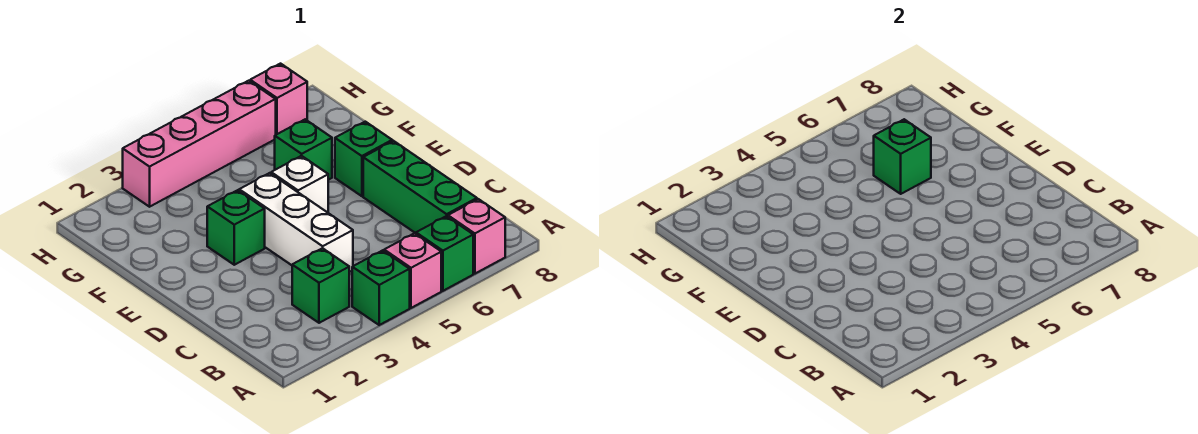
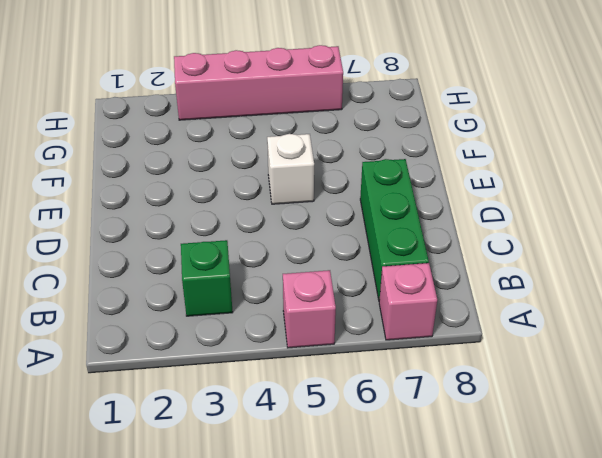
none -> green 1x1 brick [352,250,410,325]
none -> green 1x1 brick [416,216,473,291]
none -> white 1x3 brick [239,173,353,272]

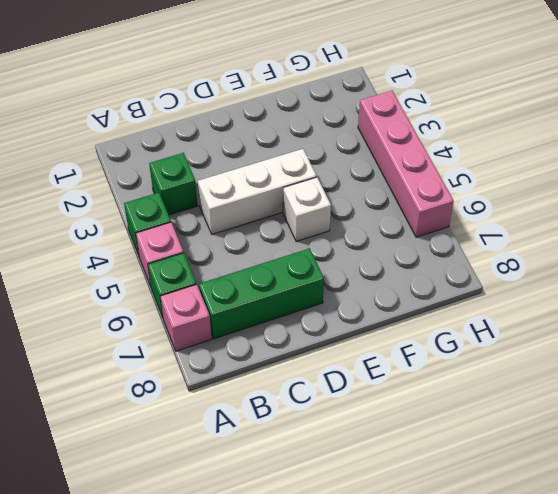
none -> green 1x1 brick [207,190,265,265]
none -> green 1x1 brick [335,122,392,196]
none -> green 1x1 brick [275,119,332,180]

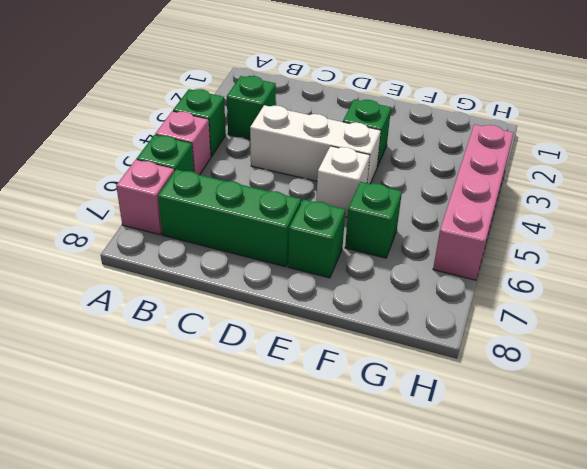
none -> pink 1x1 brick [250,64,307,135]
none -> green 1x1 brick [874,119,931,194]

